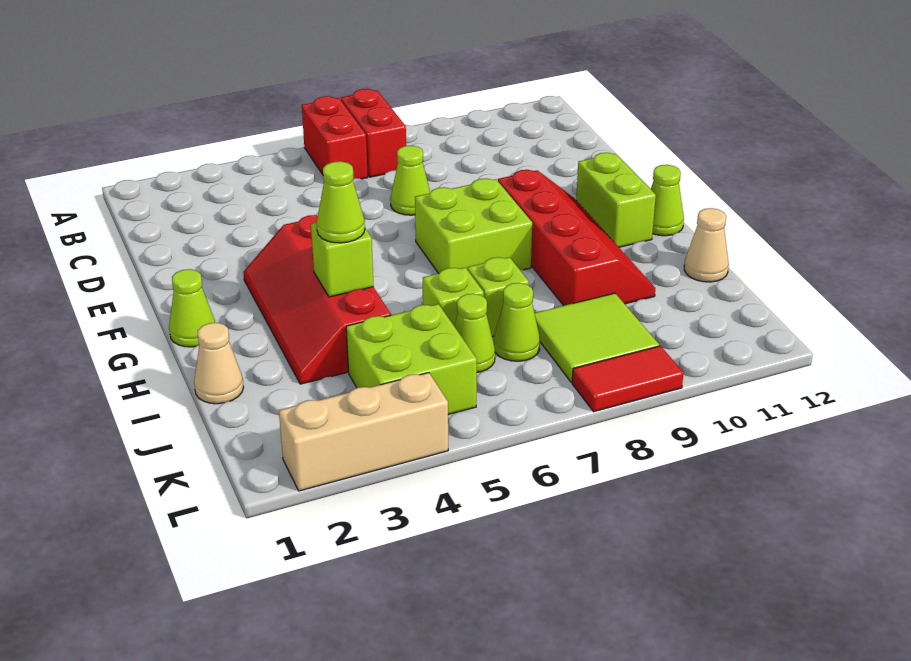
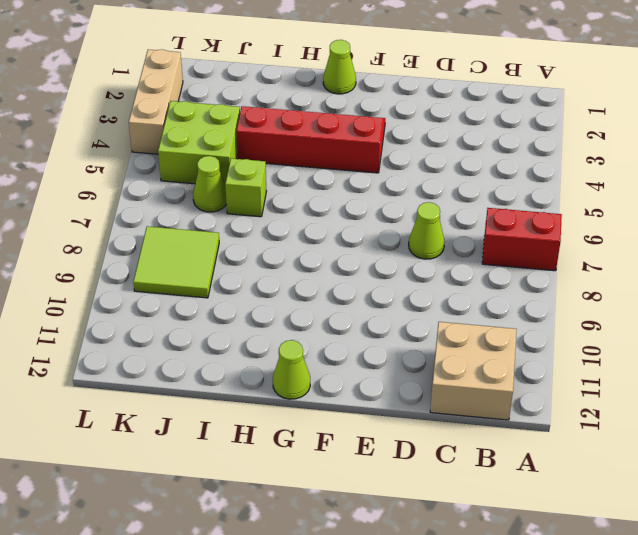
tan 2x2 brick [430,322,517,420] -> none
none -> red 1x2 brick [302,96,368,179]
none -> lime 2x2 brick [415,178,532,273]
none -> red 2x4 slope [498,170,655,306]

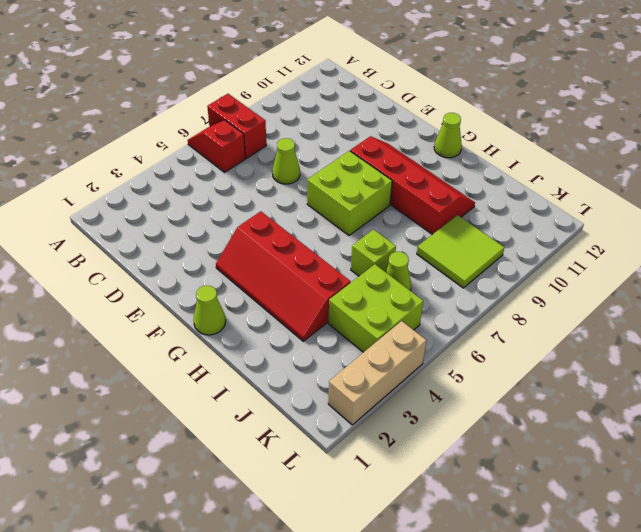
red 1x2 slope [188,120,245,172] -> red 1x2 brick [302,96,368,179]
none -> lime 1x2 brick [576,153,656,247]
none -> tan 1x1 cone [194,323,243,404]
none -> lime 1x1 brick [468,257,529,337]

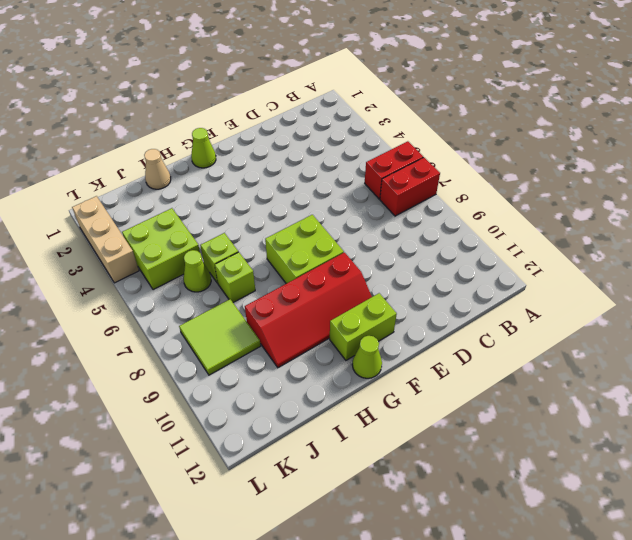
none -> lime 1x1 cone [390,146,430,215]
none -> red 2x4 slope [243,215,391,384]
none -> tan 1x1 cone [684,208,729,282]

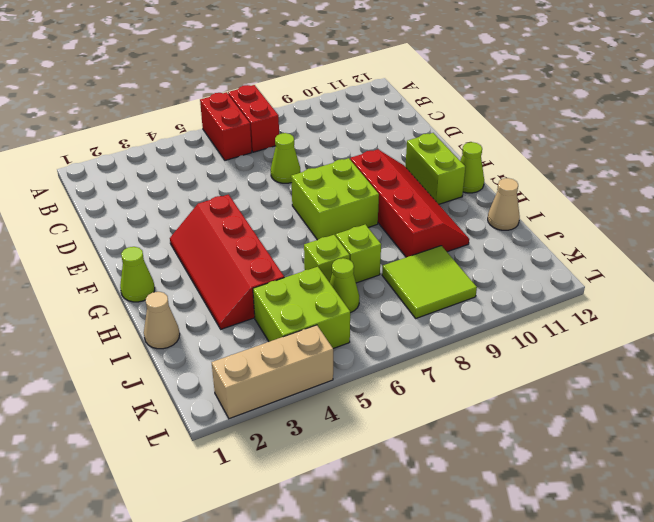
none -> lime 1x1 cone [494,283,540,361]
none -> red 1x2 tile [572,346,684,412]
none -> lime 1x1 brick [311,222,373,297]

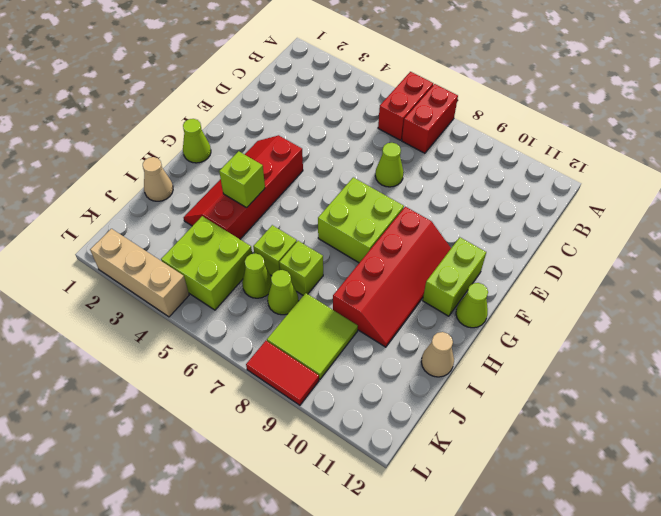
none -> lime 1x1 cone [317,161,365,243]

